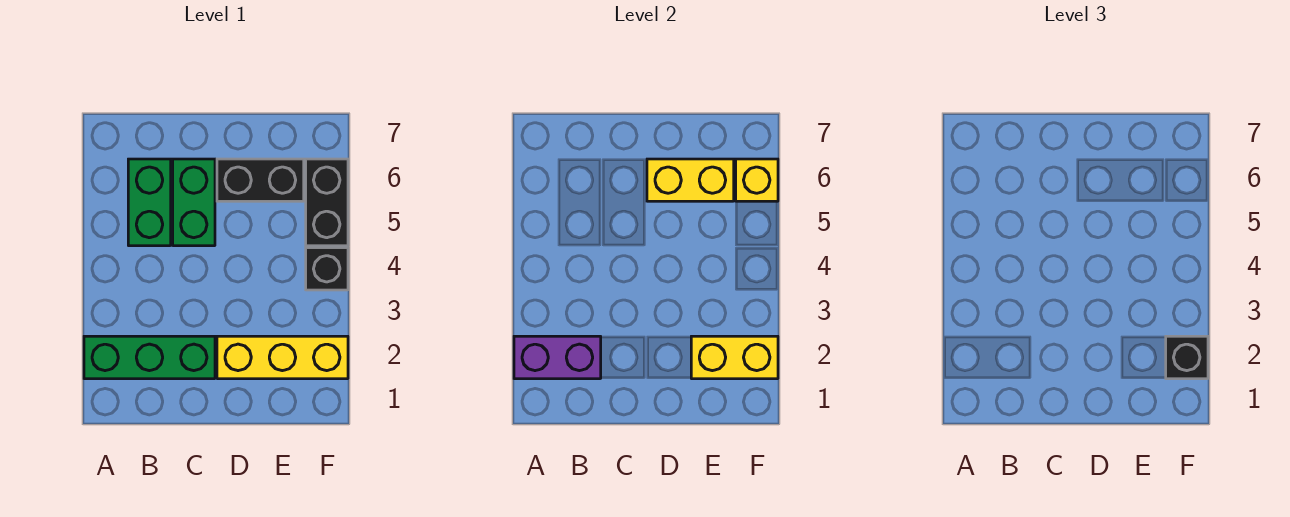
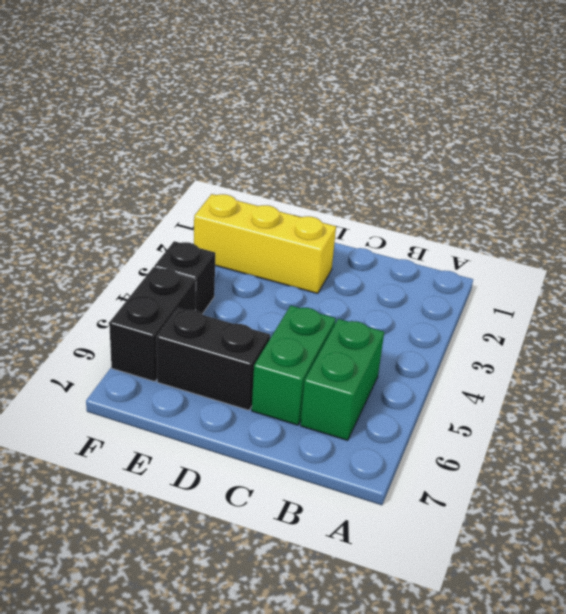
none -> green 1x3 brick [84,336,215,379]
none -> purple 1x2 brick [514,336,601,379]
none -> yellow 1x2 brick [647,159,734,201]

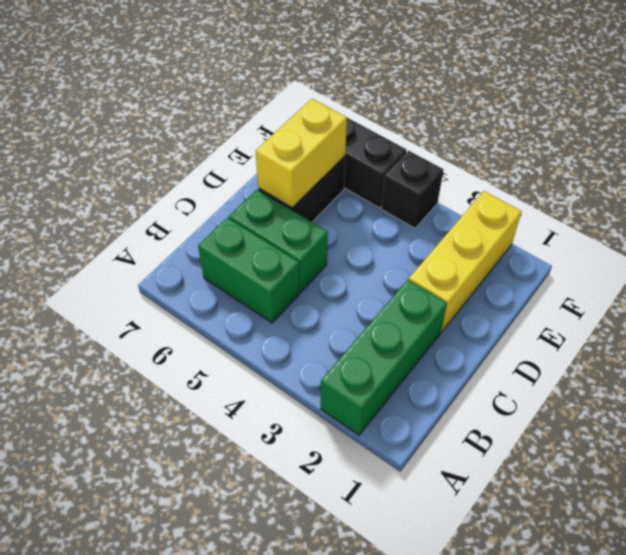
none -> purple 1x2 brick [514,336,601,379]
none -> yellow 1x2 brick [691,336,778,379]
none -> yellow 1x1 brick [736,159,778,201]

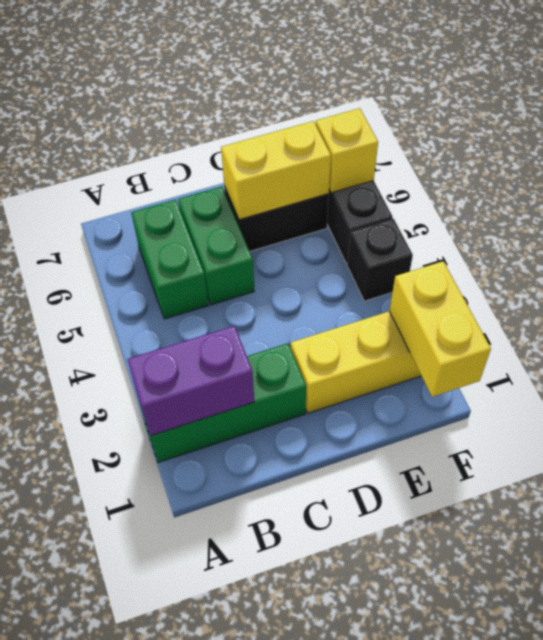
yellow 1x2 brick [389,261,491,397] -> yellow 1x2 brick turned to [691,336,778,379]
none -> black 1x1 brick [1166,336,1208,379]

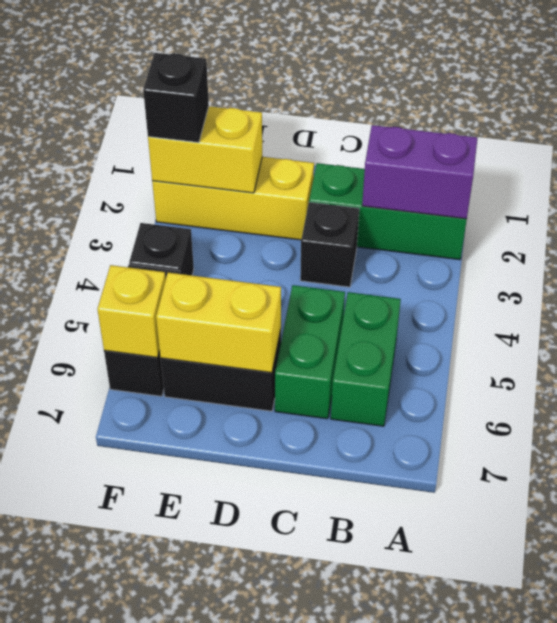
black 1x1 brick [300,202,359,287] -> none

